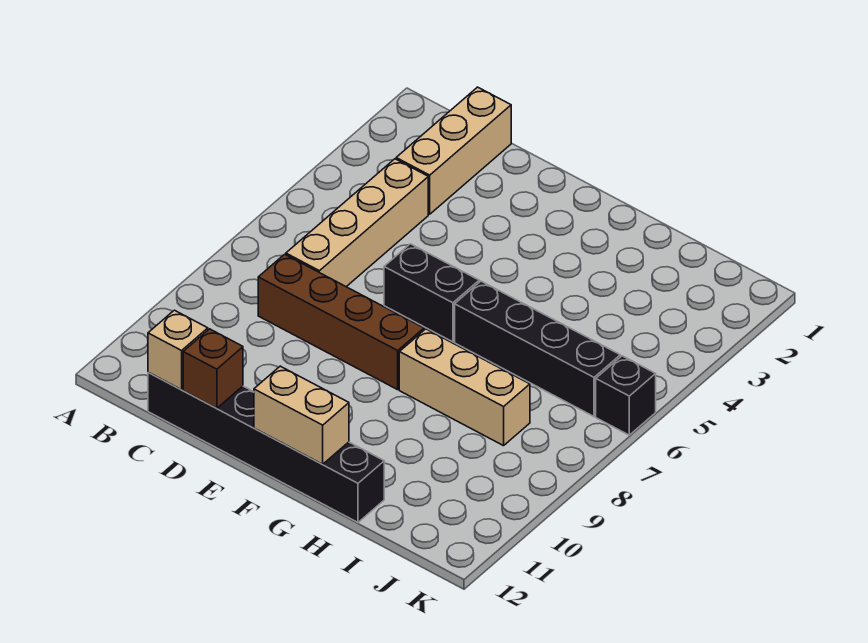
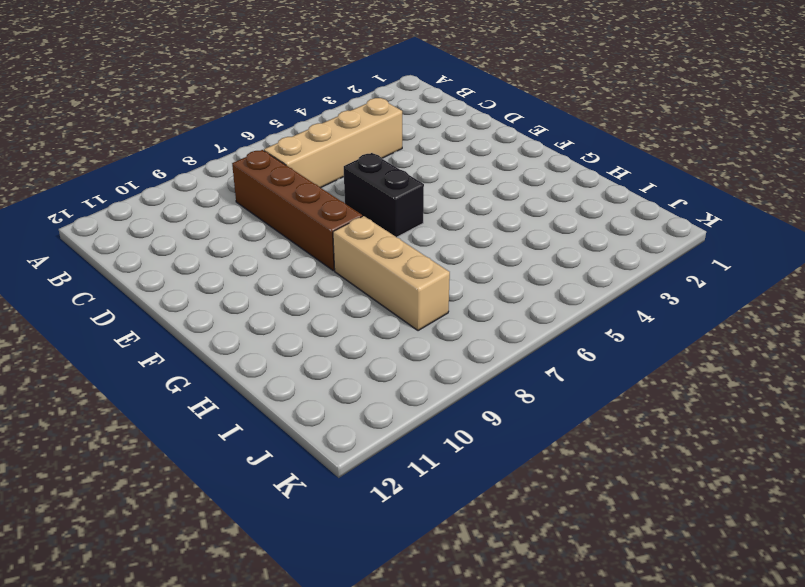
none -> tan 1x3 brick [396,87,511,214]
none -> black 1x6 brick [148,372,384,522]

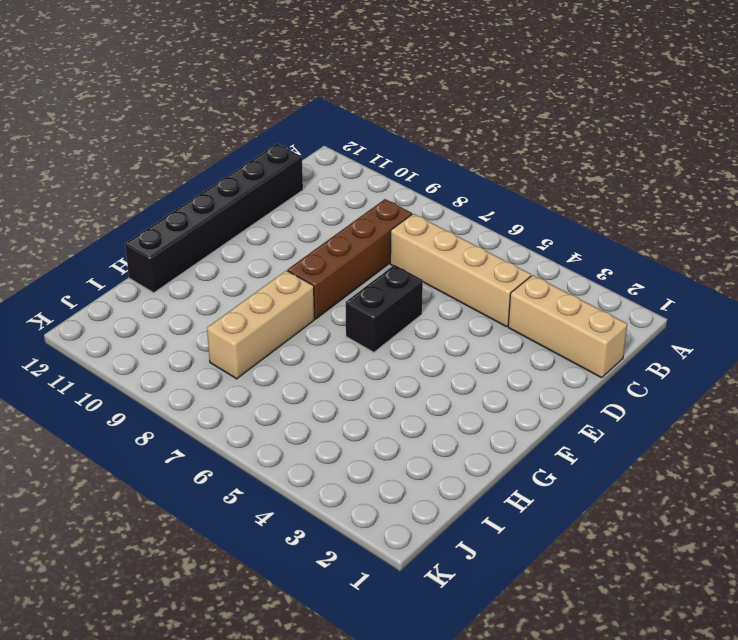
none -> black 1x4 brick [455,281,620,416]
none -> black 1x1 brick [596,356,656,435]

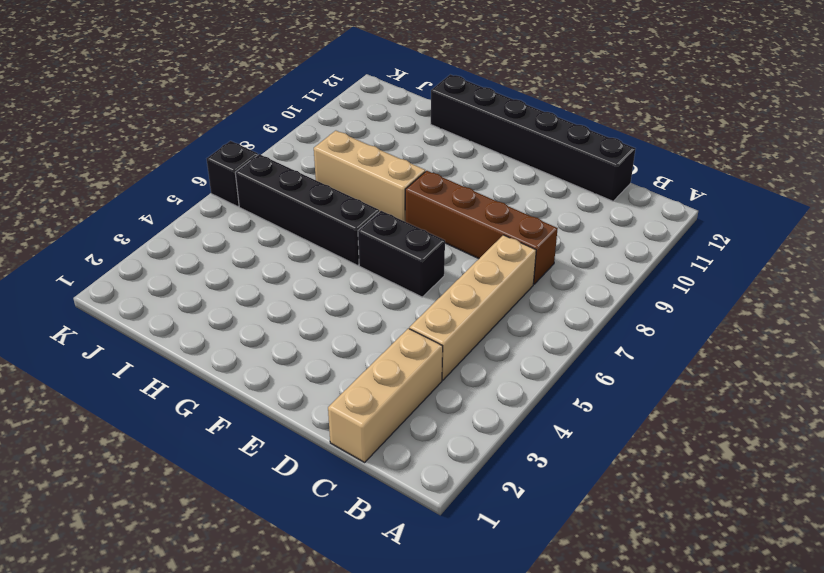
none -> tan 1x1 brick [148,310,208,390]
none -> brown 1x1 brick [183,329,243,408]

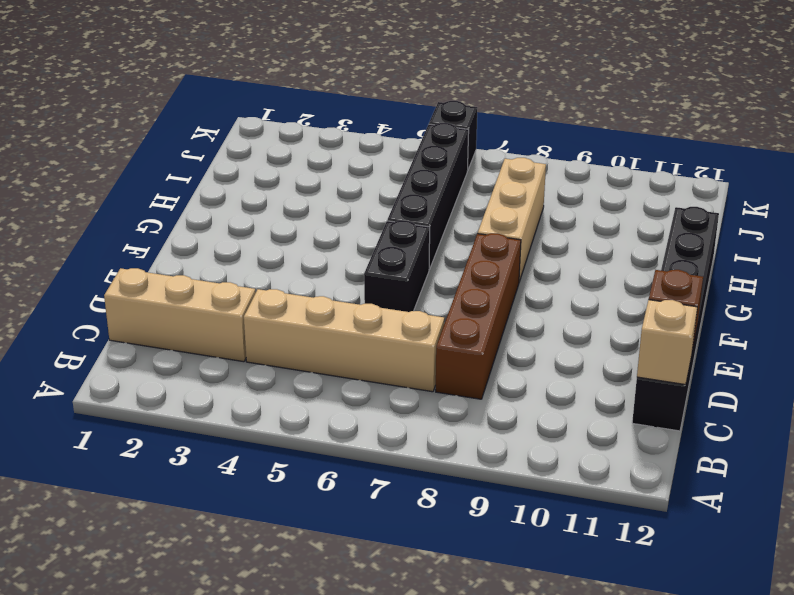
none -> tan 1x2 brick [254,366,349,464]

